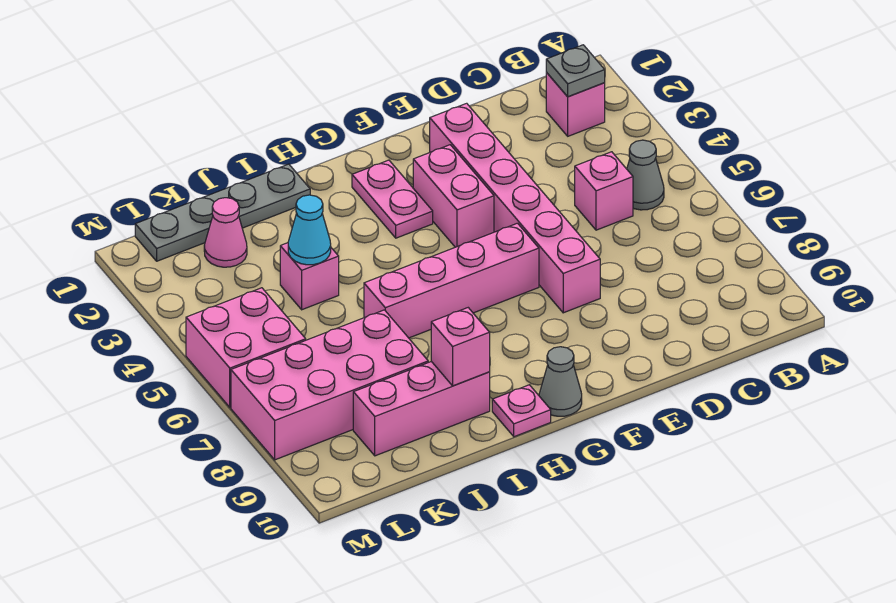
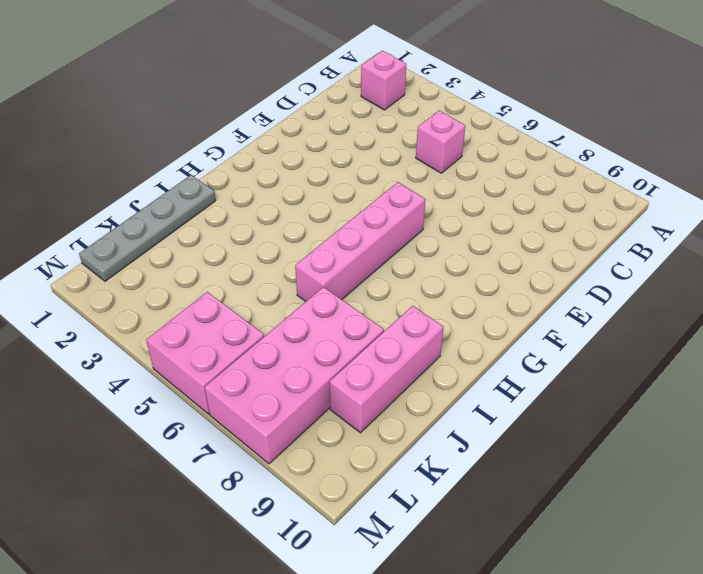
none -> grey 1x1 cone [627,140,664,210]
none -> pink 1x6 brick [429,103,600,313]
none -> pink 1x2 brick [413,145,494,247]

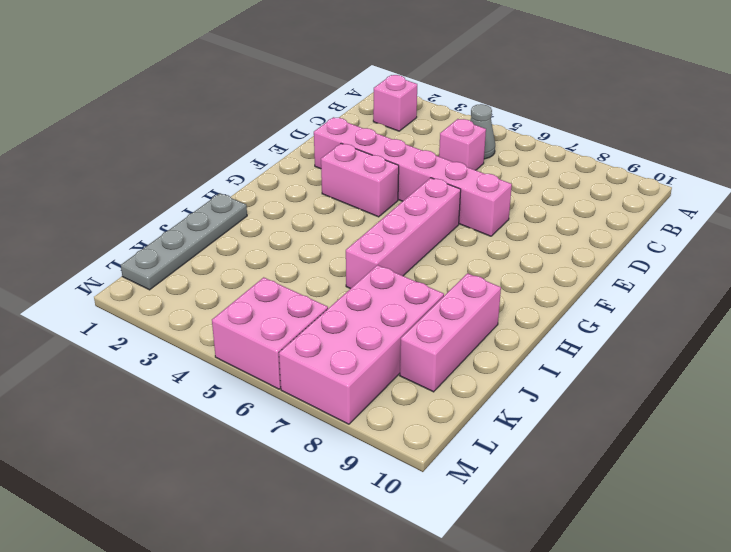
none -> pink 1x2 plate [352,160,433,238]
none -> grey 1x1 cone [539,347,582,416]
none -> pink 1x1 plate [492,385,551,437]

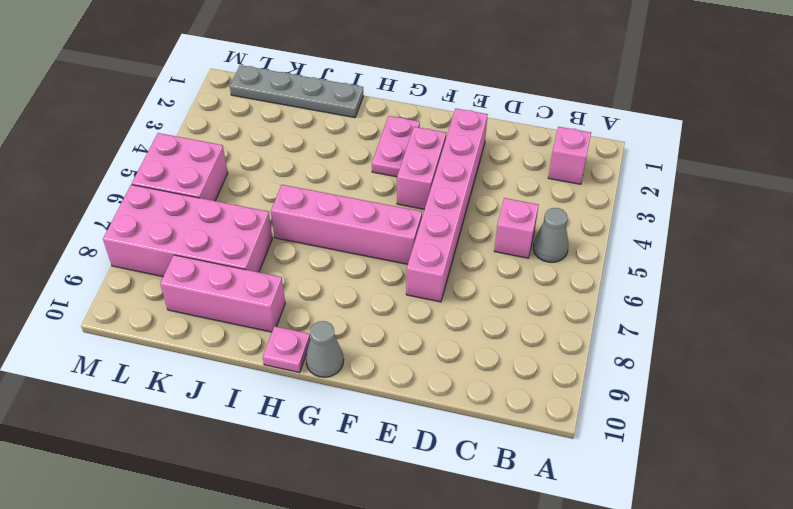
none -> pink 1x1 brick [280,243,339,310]
none -> pink 1x1 cone [204,198,247,267]
none -> grey 1x1 plate [546,45,605,97]

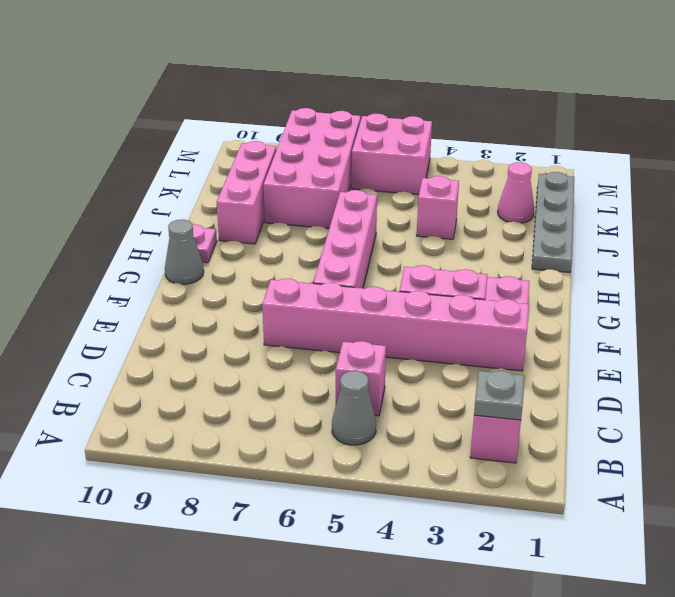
none -> pink 1x1 brick [431,308,490,386]
none -> cyan 1x1 cone [288,195,331,265]

